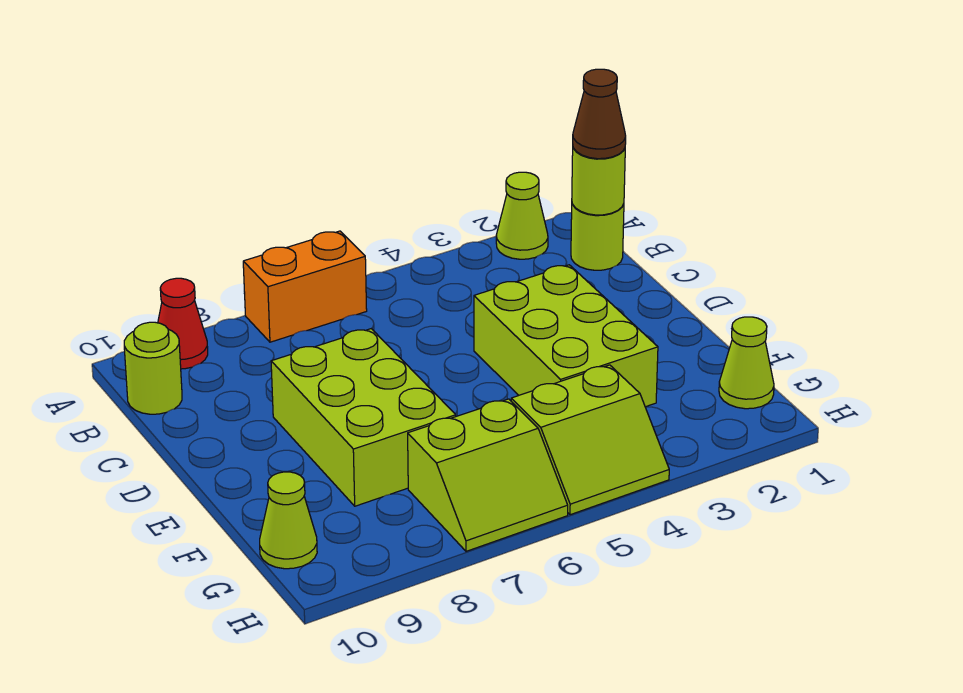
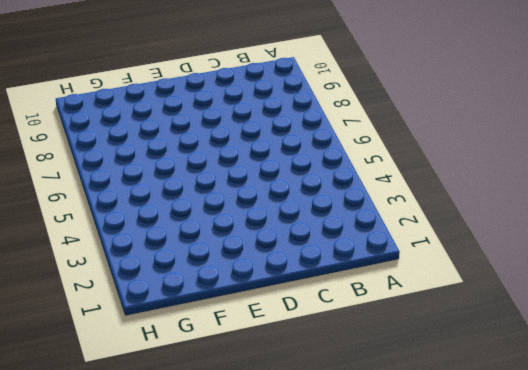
none -> lime 1x1 cone [496,172,548,259]
none -> orange 1x2 brick [243,231,367,342]
none -> red 1x1 cone [158,278,208,369]

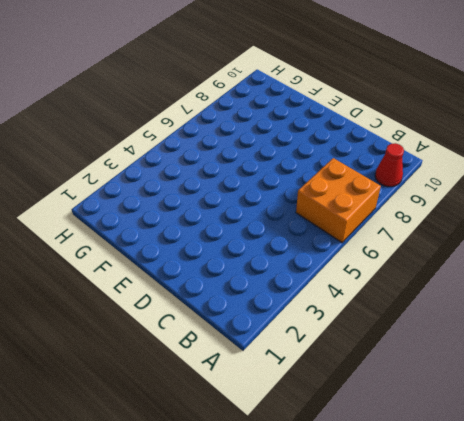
orange 2x2 brick [296,158,381,243] -> orange 1x2 brick [243,231,367,342]
none -> lime 1x1 cone [496,172,548,259]
none -> lime 1x1 round brick [571,204,624,270]
none -> lime 1x1 round brick [124,322,182,414]

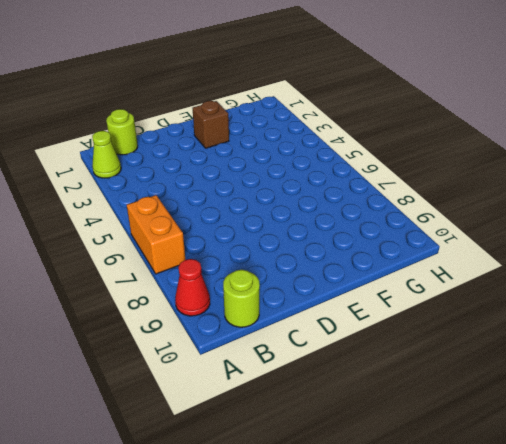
brown 1x1 brick [192,101,229,148] -> none
none -> lime 2x3 brick [474,265,658,407]
none -> lime 2x3 brick [271,329,456,506]
none -> lime 1x1 cone [719,317,774,409]

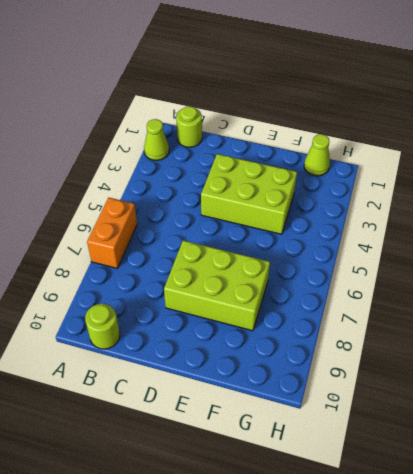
none -> red 1x1 cone [158,278,208,369]
none -> lime 2x2 slope [511,365,669,515]
none -> lime 2x2 slope [408,399,568,551]

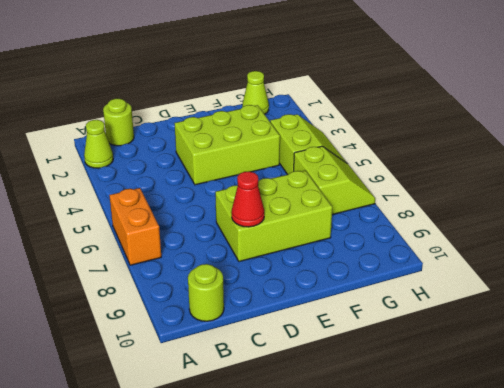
red 1x1 cone [231,171,264,227] -> red 1x1 cone moved to [158,278,208,369]
none -> lime 1x1 cone [260,472,317,569]
none -> lime 1x1 round brick [572,148,625,215]
none -> brown 1x1 cone [573,69,626,159]

